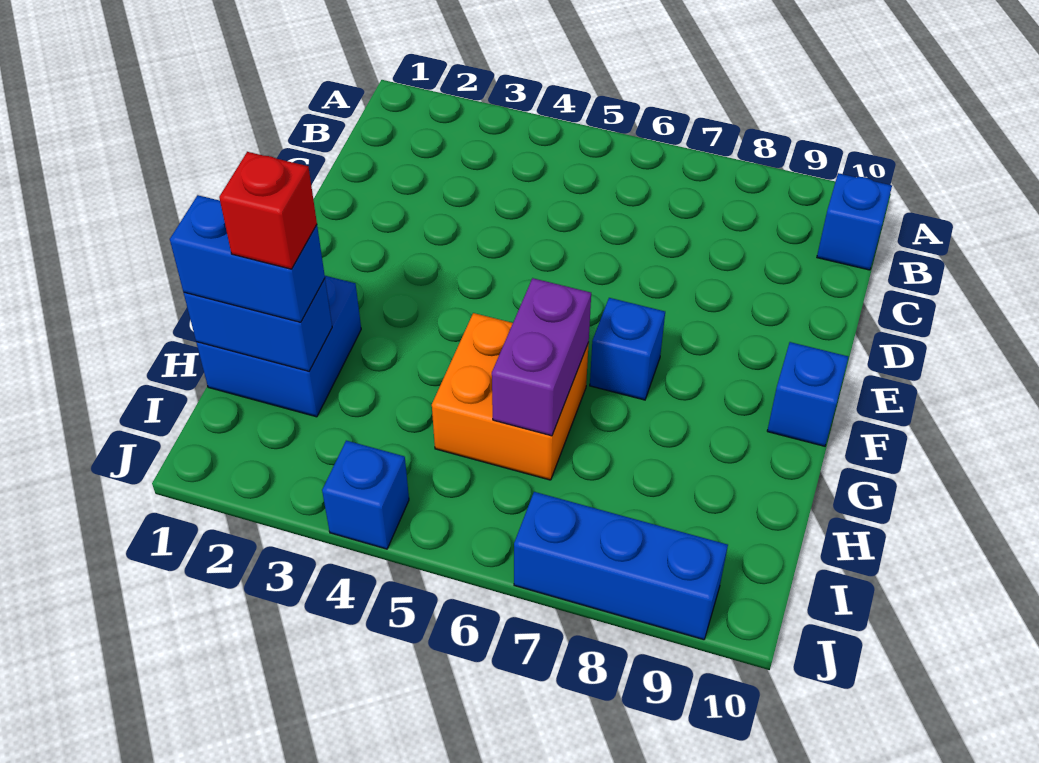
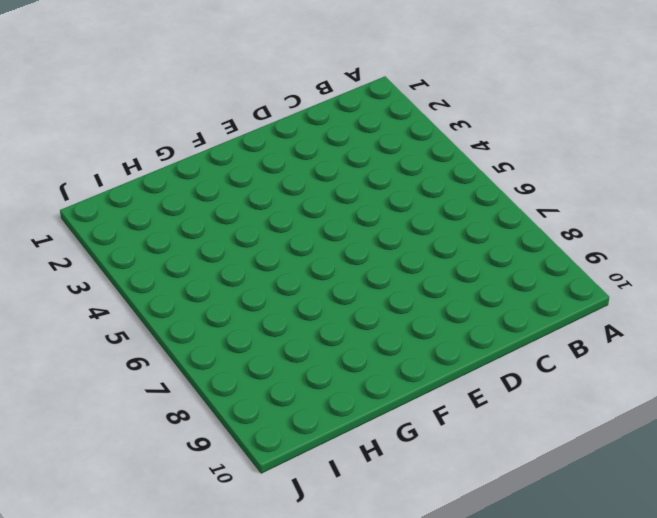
none -> blue 1x1 brick [817,173,892,270]
none -> blue 1x1 brick [590,298,665,400]

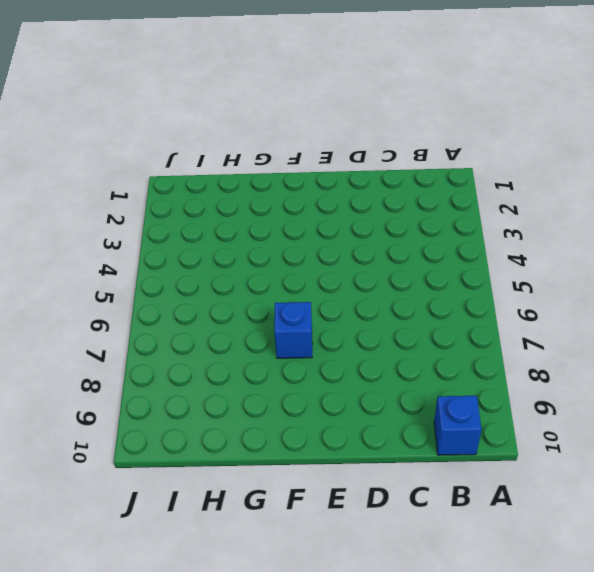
none -> blue 1x1 brick [767,342,848,446]
none -> blue 2x2 brick [196,276,361,417]

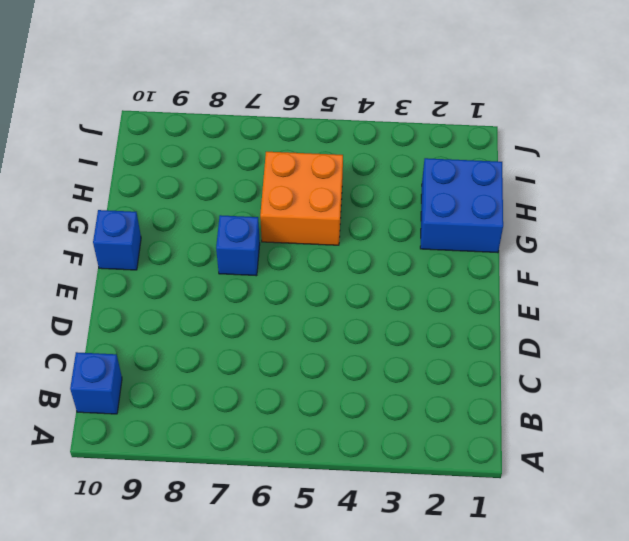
none -> blue 1x1 brick [322,441,409,549]
none -> blue 1x3 brick [514,492,728,640]

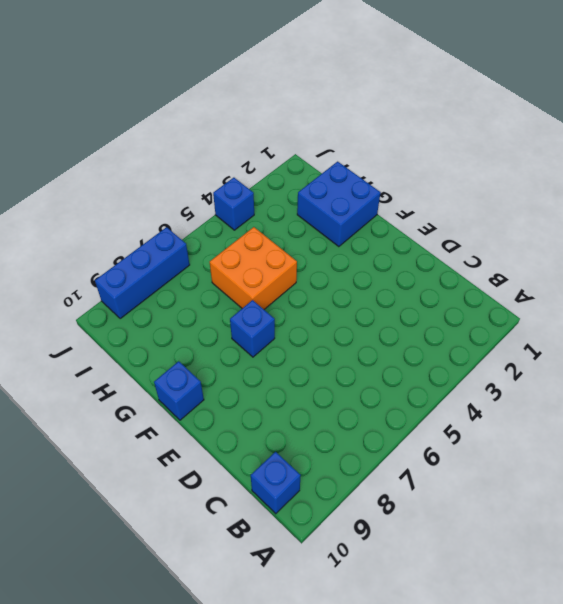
none -> purple 1x2 brick [492,278,591,436]
none -> blue 1x2 brick [184,278,332,371]

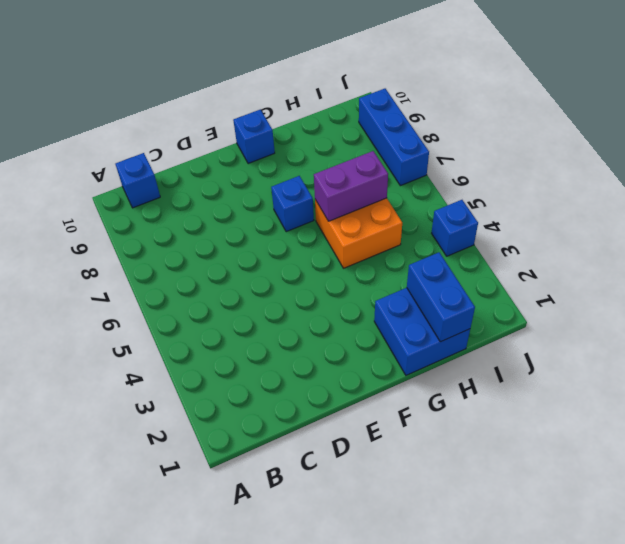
none -> blue 1x2 brick [170,195,325,322]
none -> red 1x1 brick [219,152,317,269]

